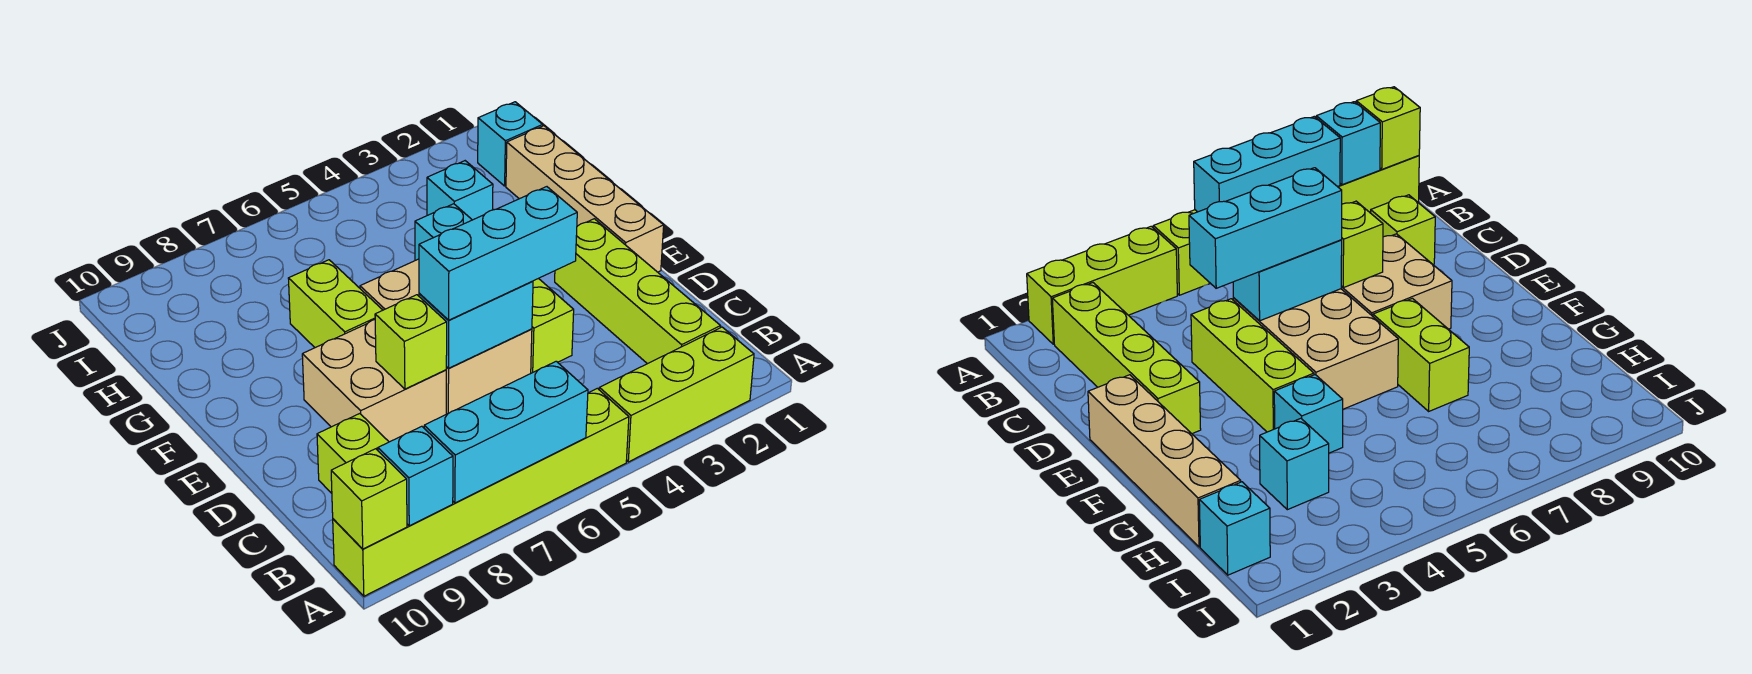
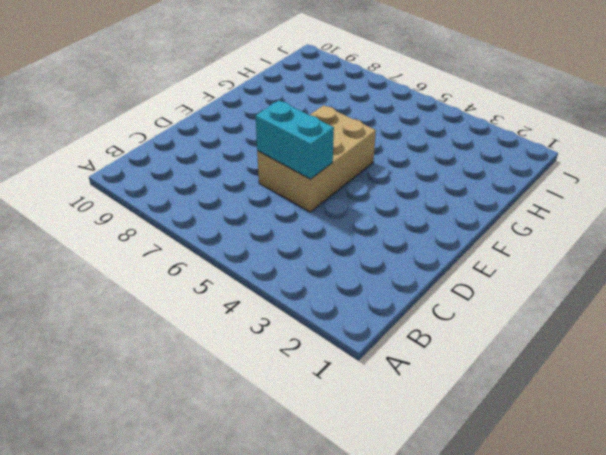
none -> lime 1x3 brick [599,327,754,462]
none -> lime 1x6 brick [333,388,629,596]
none -> lime 1x4 brick [555,219,720,364]

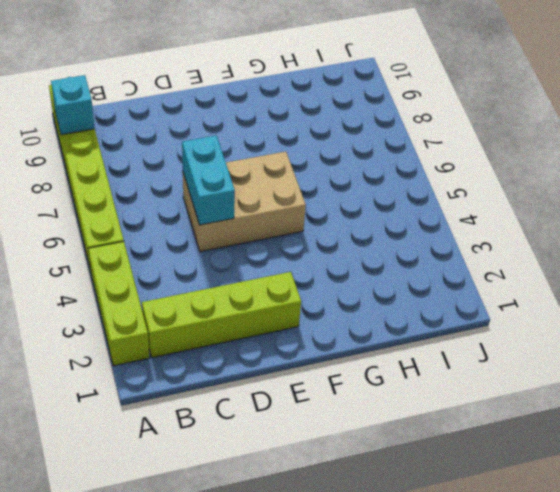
none -> lime 1x1 brick [317,414,389,493]
none -> lime 1x3 brick [531,278,574,373]
none -> tan 2x2 brick [302,320,446,442]

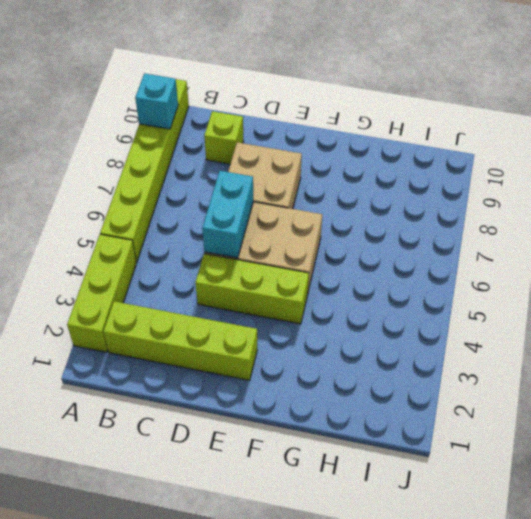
none -> tan 1x4 brick [506,126,664,272]
none -> lime 1x2 brick [288,260,383,348]
none -> cyan 1x1 brick [415,204,472,260]

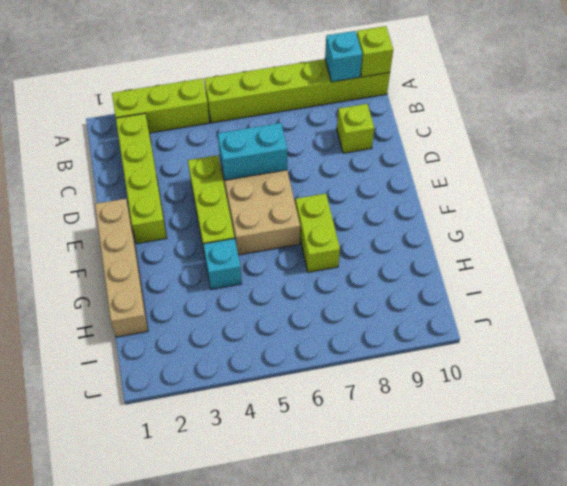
none -> tan 2x2 brick [302,320,446,442]
none -> cyan 1x1 brick [427,161,493,220]
none -> cyan 1x1 brick [478,102,543,186]

